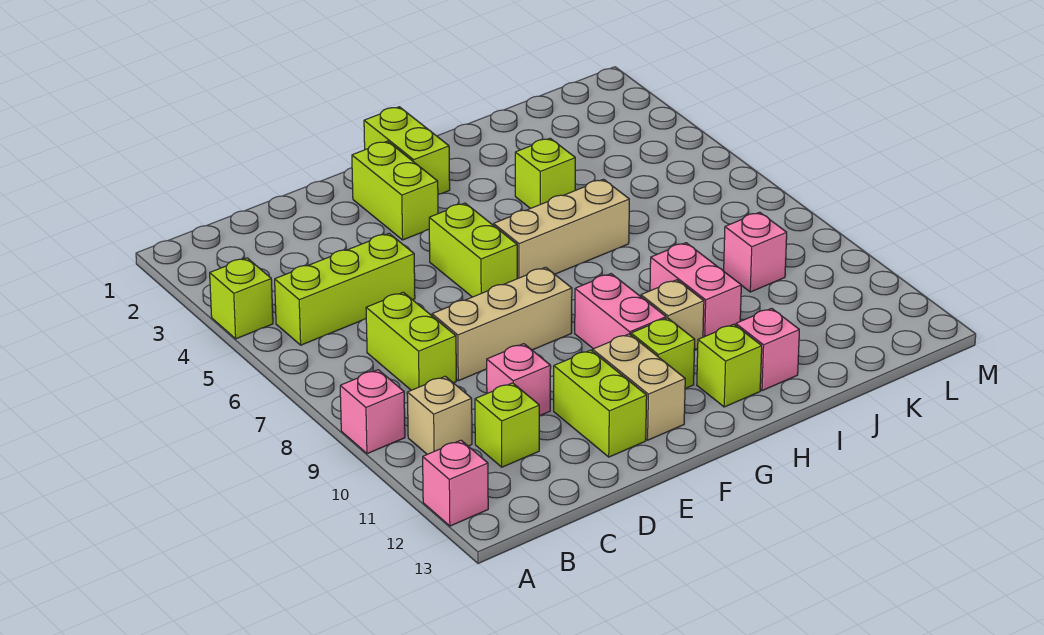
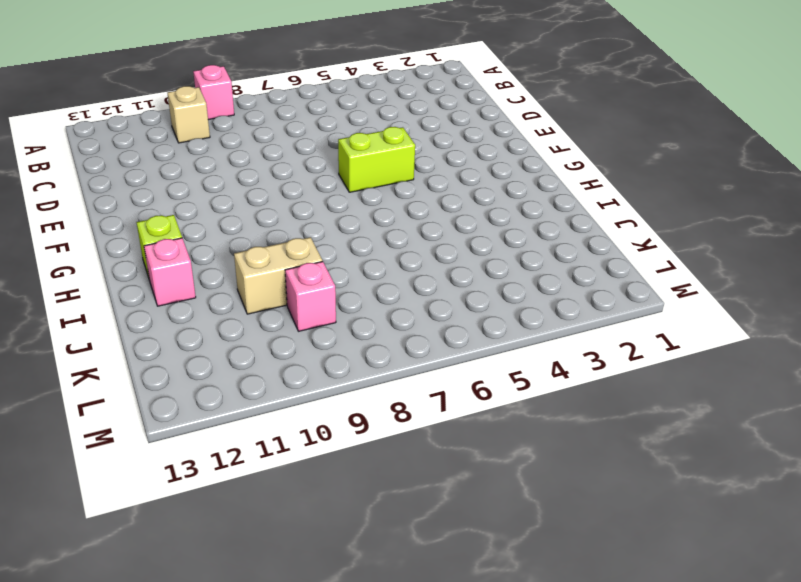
tan 1x2 brick [234,237,322,314] -> tan 1x2 brick moved to [593,334,685,440]
none -> lime 1x1 brick [210,258,273,339]
none -> pink 1x1 brick [423,440,488,526]
none -> lime 1x3 brick [275,233,415,345]

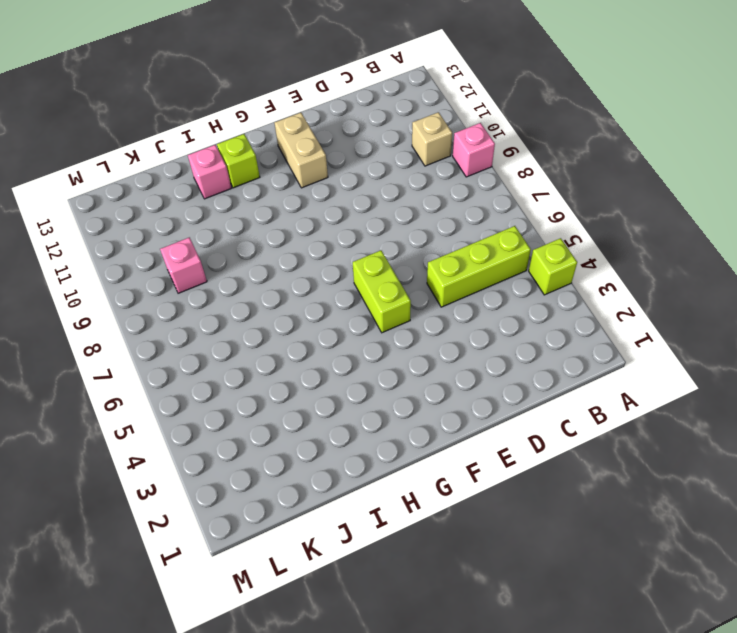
none -> pink 1x1 brick [423,440,488,526]
none -> lime 1x2 brick [366,292,456,390]
none -> lime 1x1 brick [475,383,539,467]

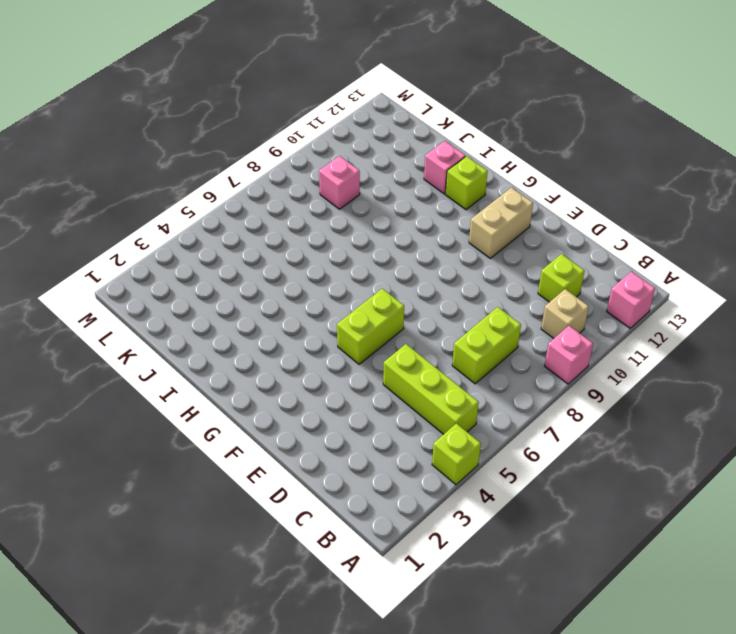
none -> tan 1x3 brick [432,267,572,381]
none -> pink 1x1 brick [487,344,551,416]
none -> lime 1x2 brick [554,350,647,457]

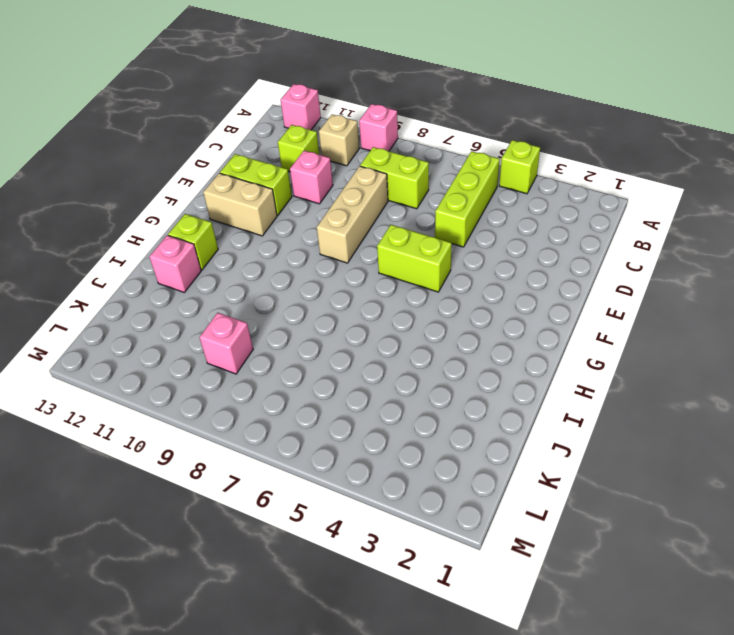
none -> lime 1x2 brick [352,141,438,240]
none -> lime 1x2 brick [364,107,450,194]
none -> tan 1x3 brick [494,179,629,279]

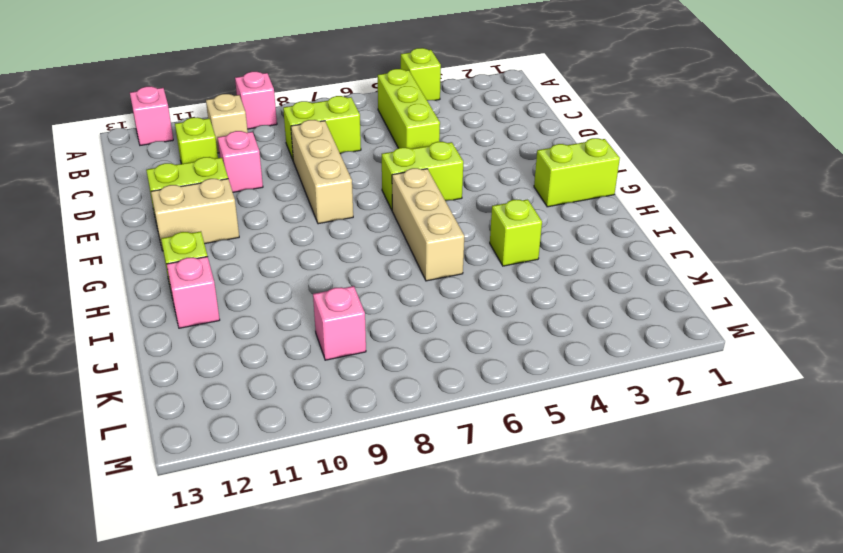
none -> lime 1x2 brick [352,141,438,240]
none -> pink 1x2 brick [575,274,666,349]
none -> lime 1x1 brick [631,318,695,388]

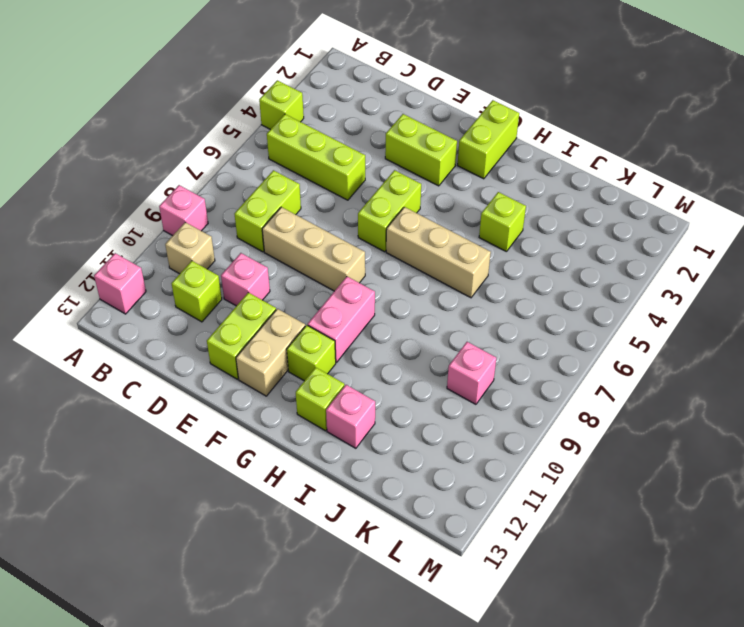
lime 1x2 brick [385,114,457,186] -> lime 1x2 brick turned to [352,141,438,240]
none -> tan 1x1 brick [641,280,704,350]
none -> pink 1x2 brick [650,243,741,337]

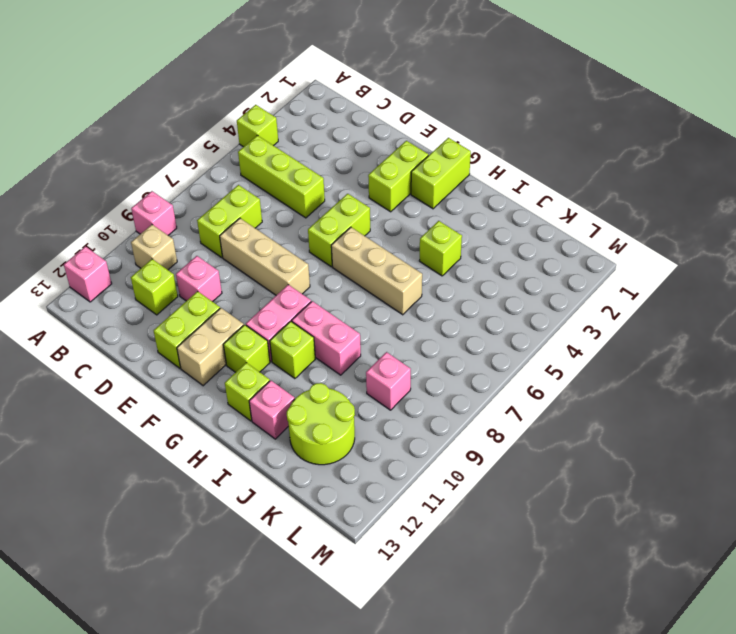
pink 1x2 brick [292,301,361,375] -> pink 1x2 brick turned to [650,243,741,337]
lime 1x1 brick [270,321,315,379] -> tan 1x1 brick [641,280,704,350]
lime 2x2 round brick [287,383,355,465] -> none

